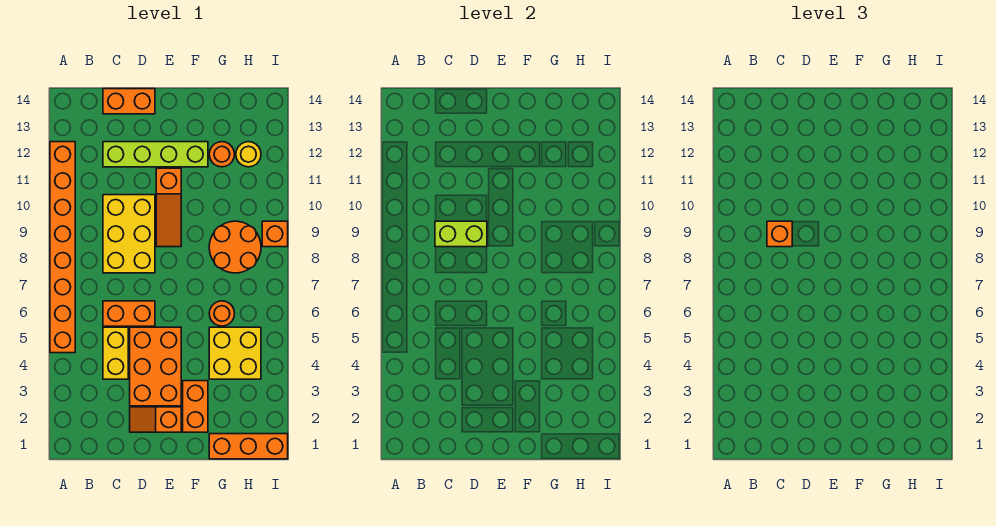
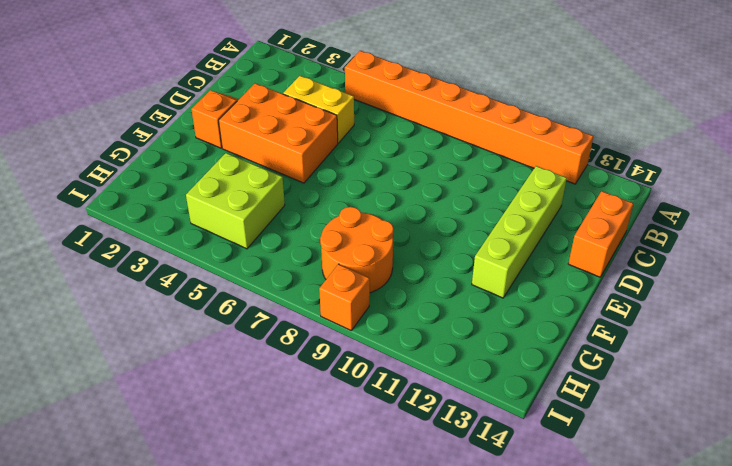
lime 2x2 brick [186,153,285,249] -> yellow 2x2 brick [209,327,261,379]
none -> orange 1x2 brick [103,301,155,326]
none -> yellow 2x3 brick [103,195,155,273]
none -> orange 1x3 slope [156,168,181,247]

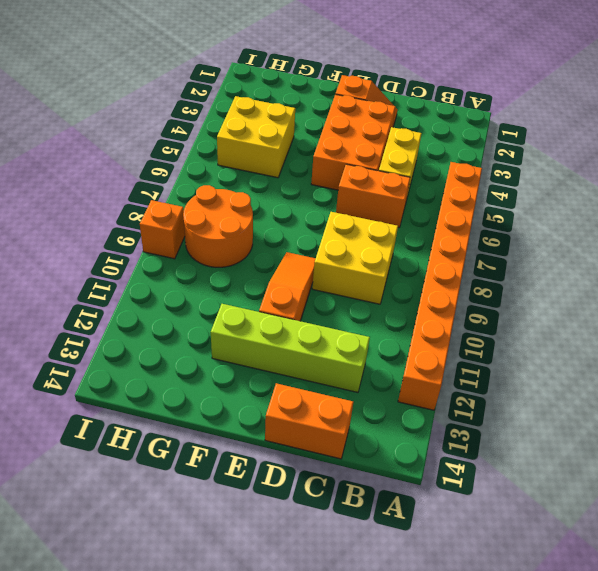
yellow 2x2 brick [312,212,398,304] -> yellow 2x3 brick [103,195,155,273]
none -> orange 1x2 brick [183,381,208,432]
none -> orange 1x3 brick [209,434,288,459]
none -> orange 1x1 round brick [209,301,235,326]

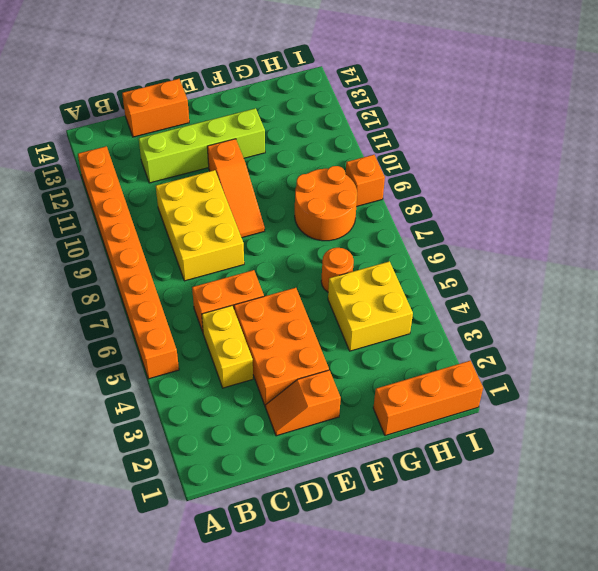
none -> orange 1x2 brick [183,381,208,432]
none -> orange 1x1 round brick [209,142,235,167]
none -> yellow 1x1 round brick [236,142,261,167]

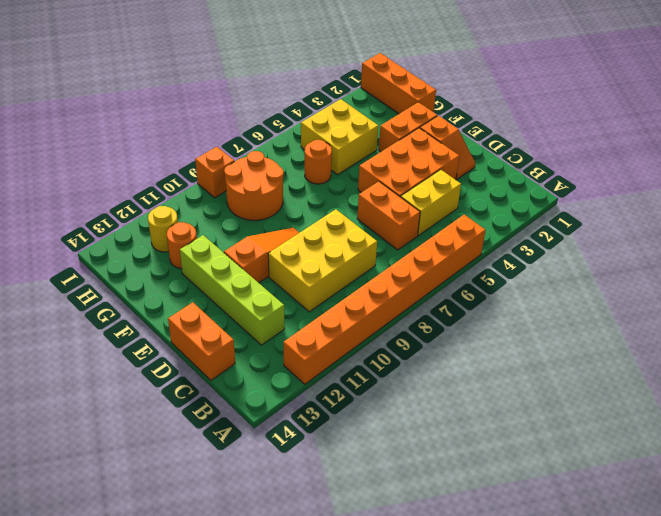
none -> lime 1x2 brick [435,221,487,247]
none -> orange 1x1 brick [767,221,792,247]

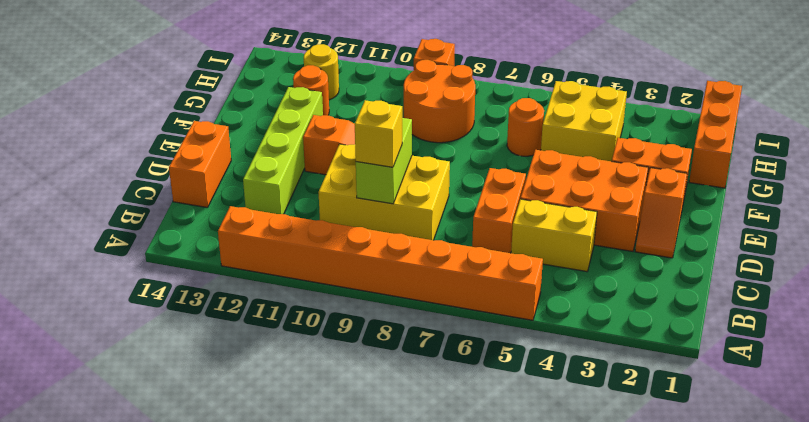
yellow 1x1 brick [355,100,402,167] -> orange 1x1 brick [767,221,792,247]

